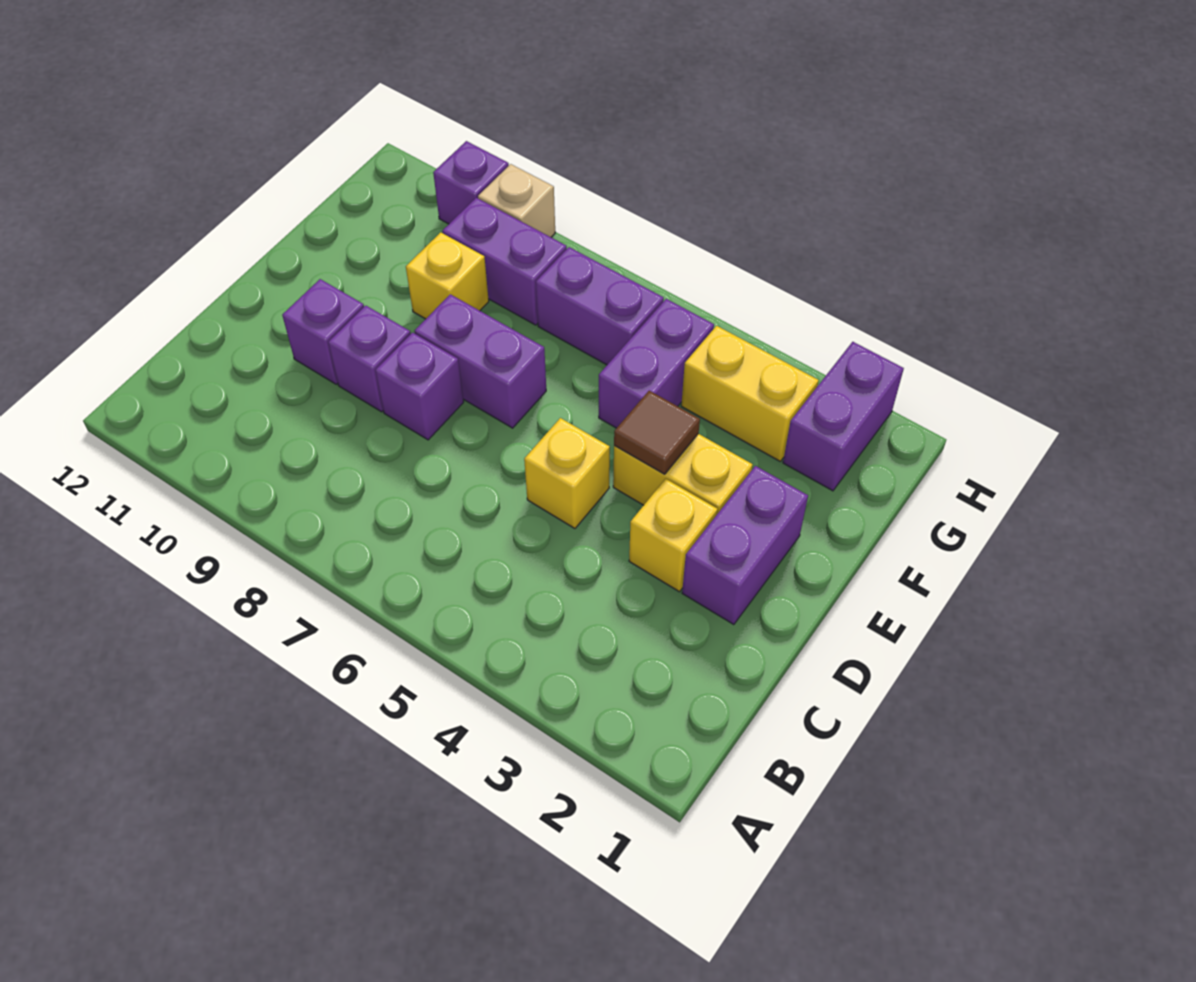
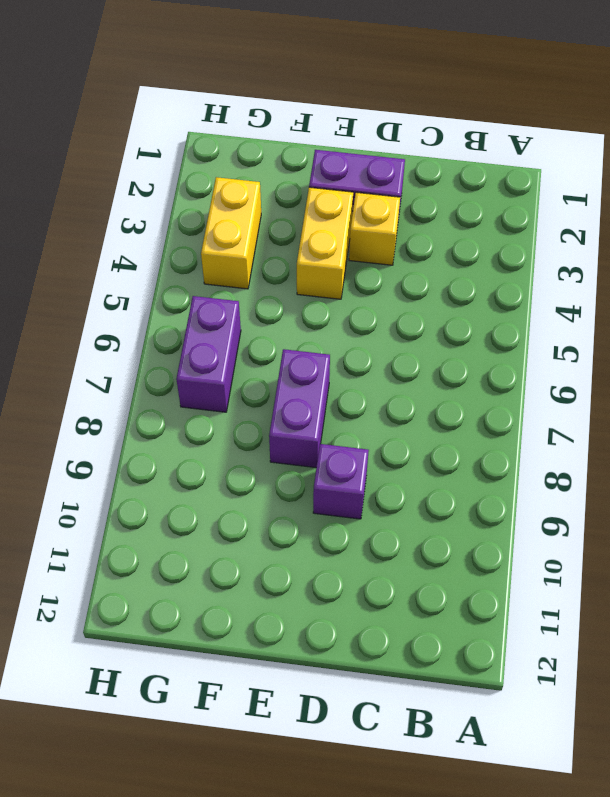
none -> yellow 1x1 brick [524,418,610,528]
none -> purple 1x1 brick [375,333,464,440]
none -> purple 1x1 brick [282,279,364,384]

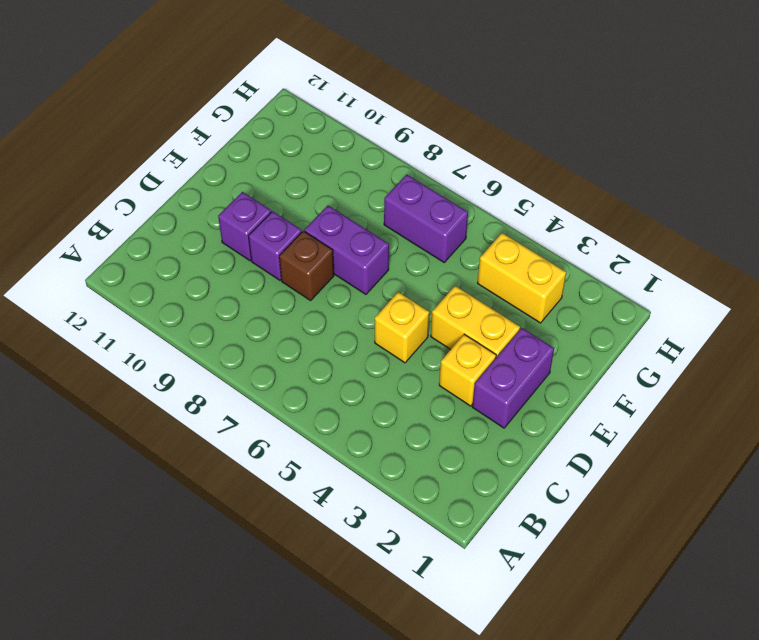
brown 1x1 brick [279,231,334,301] -> purple 1x1 brick [375,333,464,440]
none -> purple 1x2 brick [599,299,714,428]
none -> yellow 1x1 brick [406,232,489,319]
none -> purple 1x2 brick [783,342,904,491]

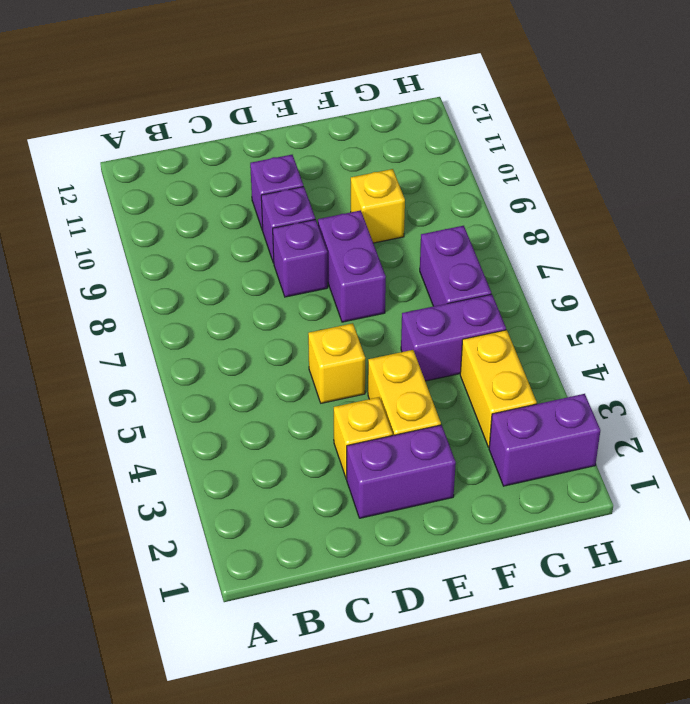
none -> purple 1x2 brick [442,198,567,325]
none -> tan 1x1 brick [478,164,555,237]
none -> purple 1x1 brick [433,141,509,224]

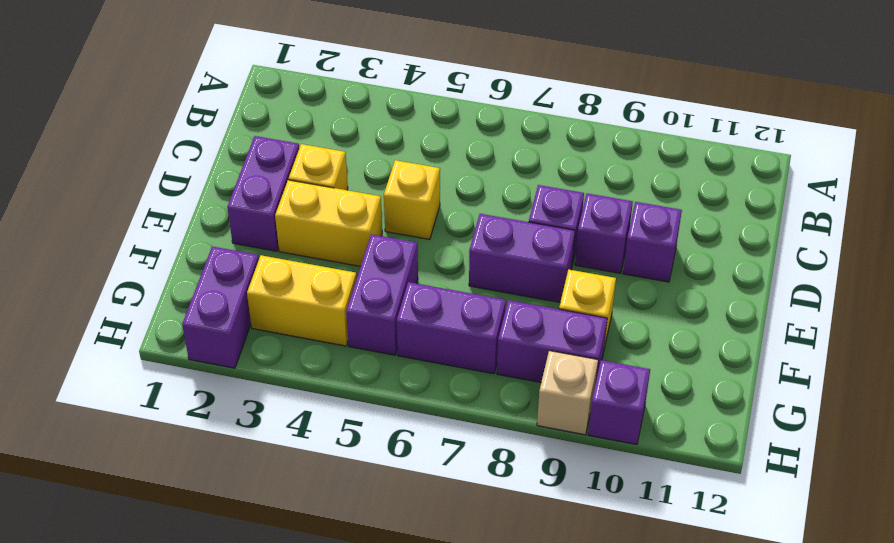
none -> brown 1x1 tile [614,391,700,474]

